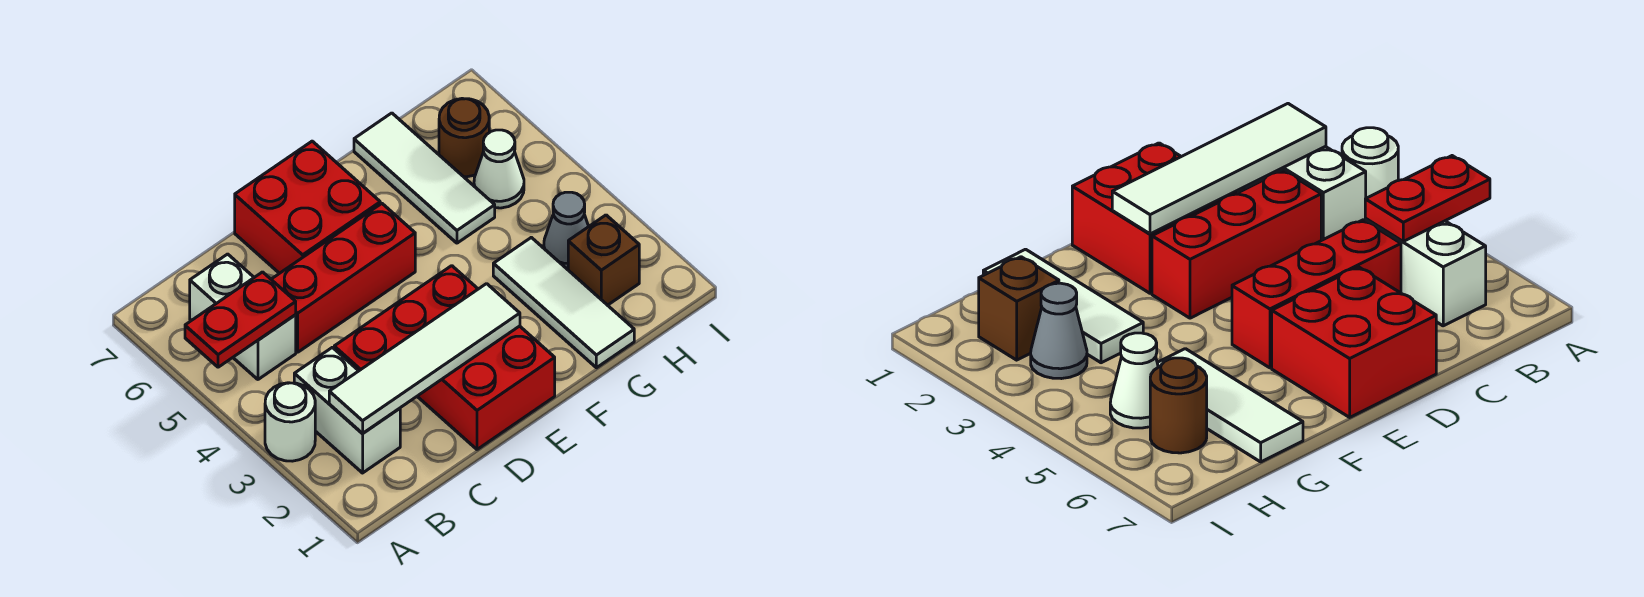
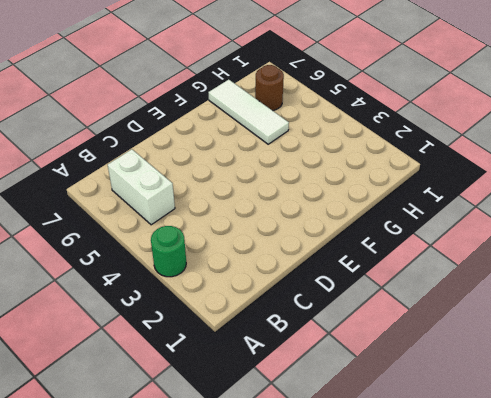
green 1x1 round brick [151,226,186,277] -> white 1x1 round brick [265,383,315,461]
none -> white 1x2 brick [294,347,400,473]
none -> red 1x3 brick [334,266,478,371]
none -> red 1x3 brick [271,204,415,352]

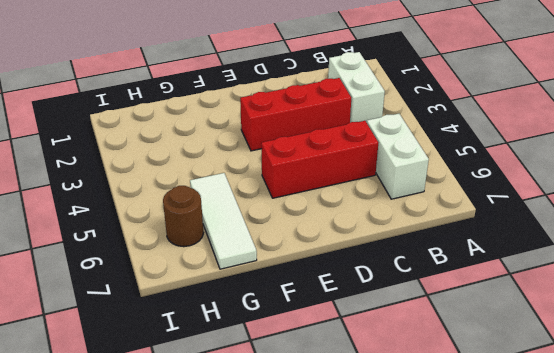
none -> white 1x1 round brick [265,383,315,461]
none -> red 2x2 brick [417,326,555,449]
none -> red 2x2 brick [235,141,380,273]

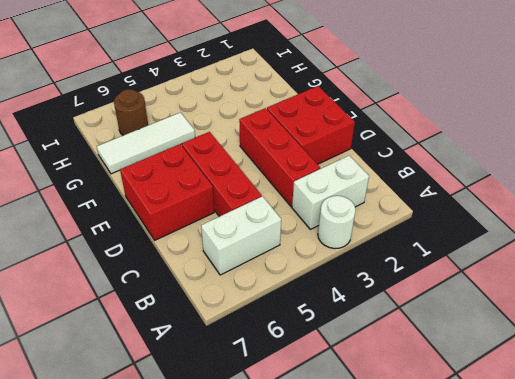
none -> white 1x3 tile [493,237,634,368]
none -> brown 1x1 brick [568,215,639,305]
none -> grey 1x1 cone [544,192,589,270]

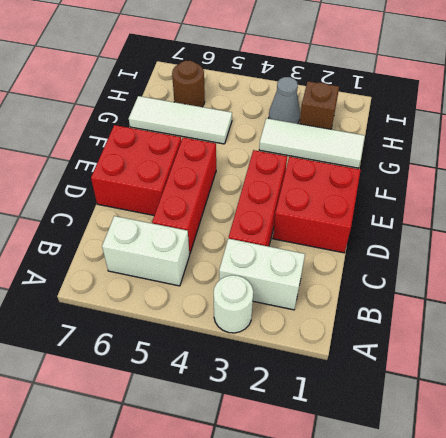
none -> white 1x1 cone [474,130,524,208]
none -> red 1x2 plate [185,272,296,367]
none -> white 1x4 tile [329,284,520,434]

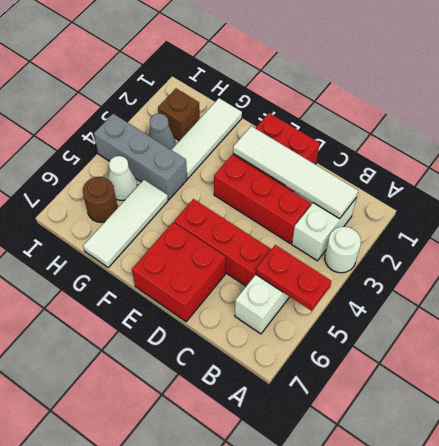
grey 1x3 brick [94,114,187,200] -> none

